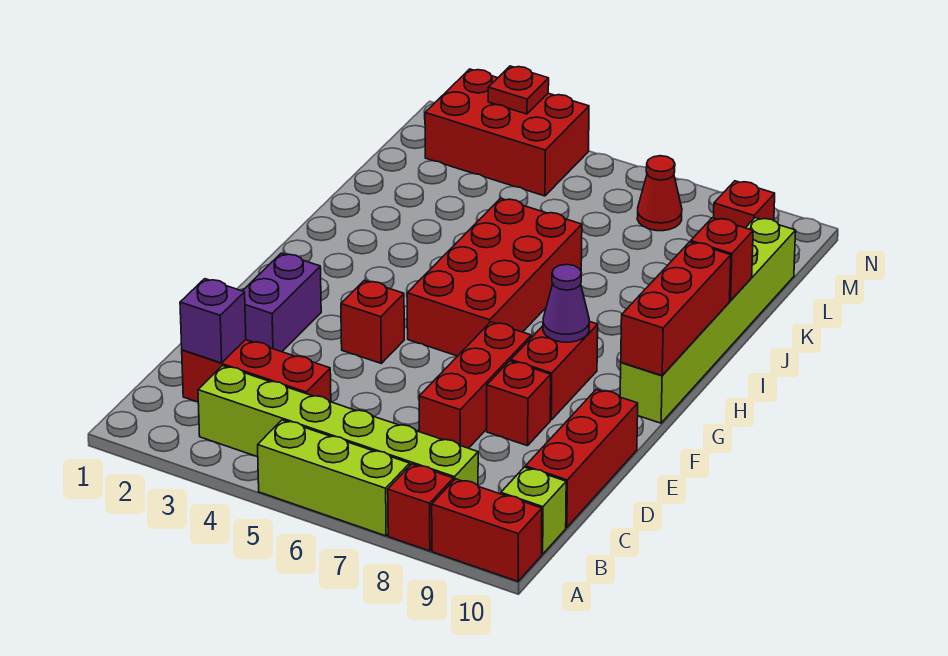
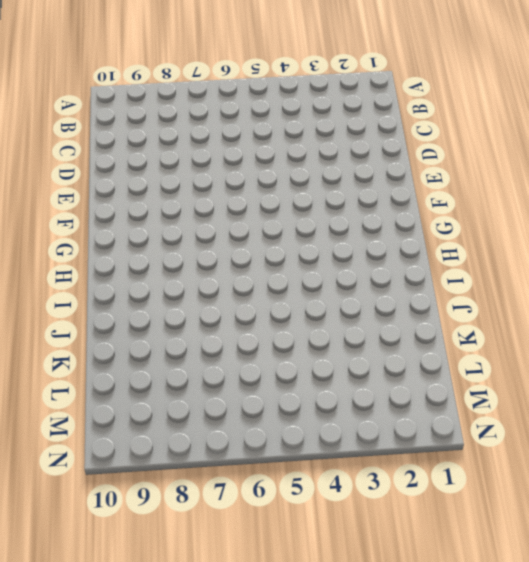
none -> lime 1x3 brick [258,420,410,536]
none -> red 1x1 brick [388,464,453,551]
none -> red 1x2 brick [432,479,542,581]

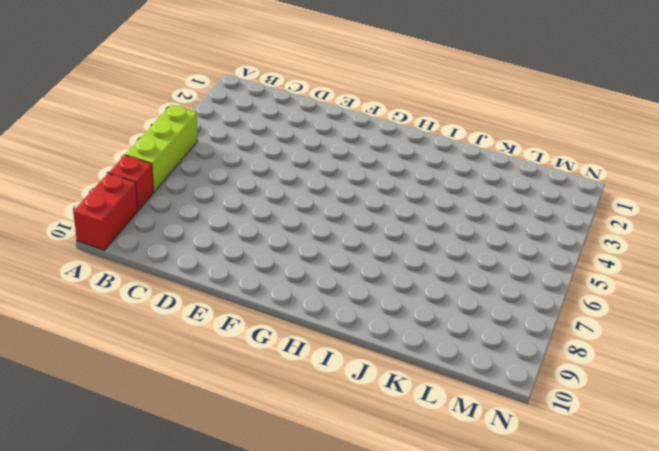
none -> lime 1x6 brick [198,366,478,485]
none -> lime 1x1 brick [501,467,566,554]
none -> red 1x3 brick [182,340,331,402]

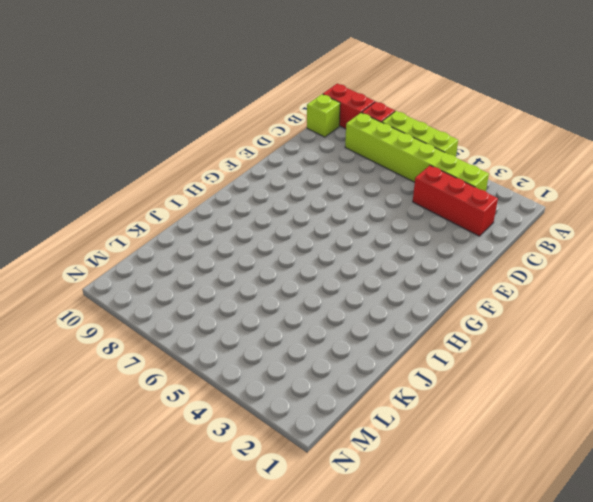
none -> red 1x3 brick [525,389,638,528]
none -> red 1x3 brick [419,322,531,448]
none -> purple 1x2 brick [243,253,321,352]

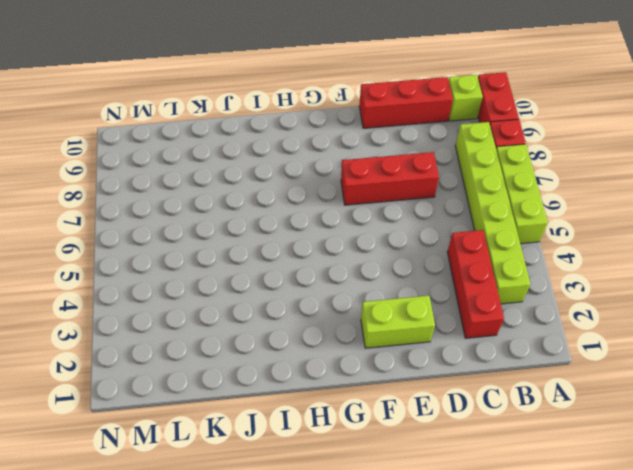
lime 1x2 brick [361,296,435,348] -> purple 1x2 brick [243,253,321,352]
none -> red 1x1 brick [487,361,551,446]
none -> red 1x1 brick [341,280,404,363]
none -> red 1x2 brick [511,321,598,420]

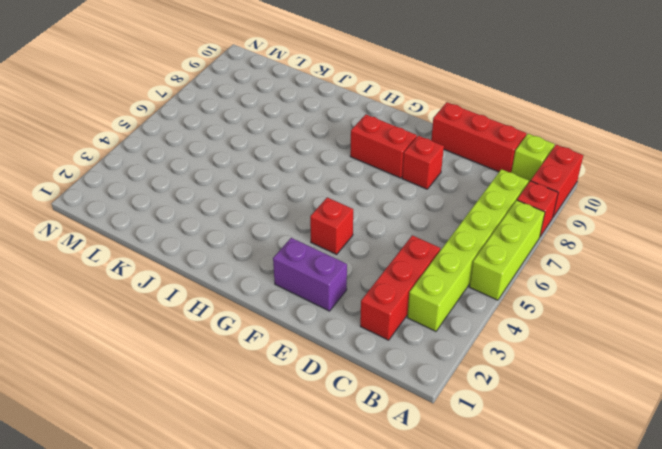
none -> red 1x3 brick [419,322,531,448]
none -> red 2x4 brick [407,198,582,356]
none -> lime 1x6 brick [620,217,796,423]

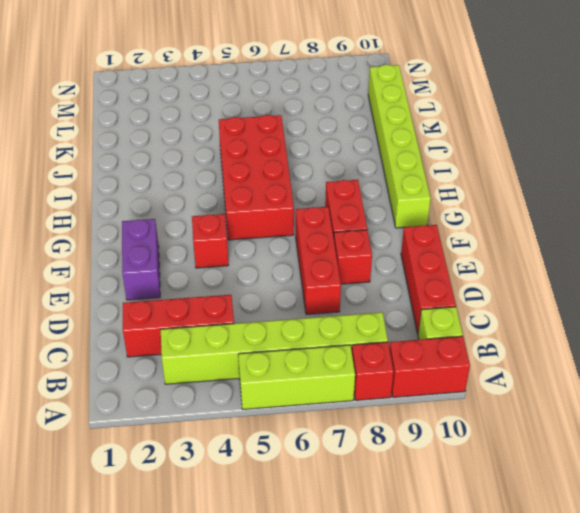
none -> red 2x3 brick [425,69,589,196]
none -> red 1x1 cone [637,156,682,231]
none -> red 1x1 brick [714,181,775,228]

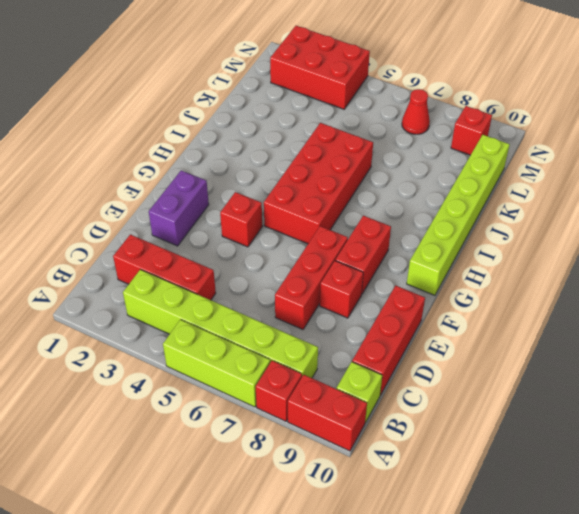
none -> purple 1x1 brick [180,279,246,363]
none -> purple 1x1 cone [543,264,589,342]
none -> red 1x3 brick [621,242,731,376]

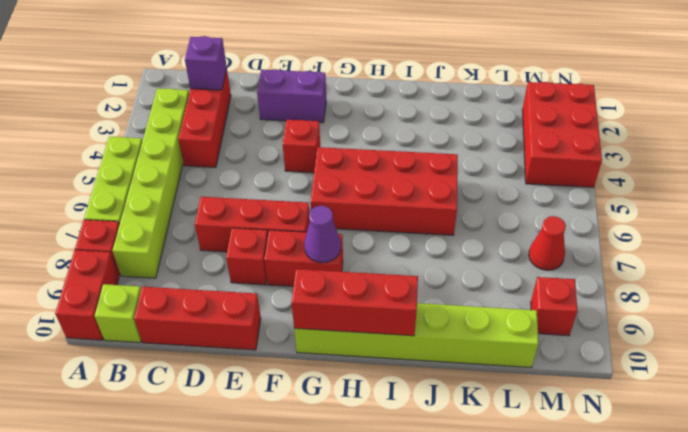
none -> red 1x1 brick [691,218,753,301]
none -> red 1x1 plate [488,66,549,114]

